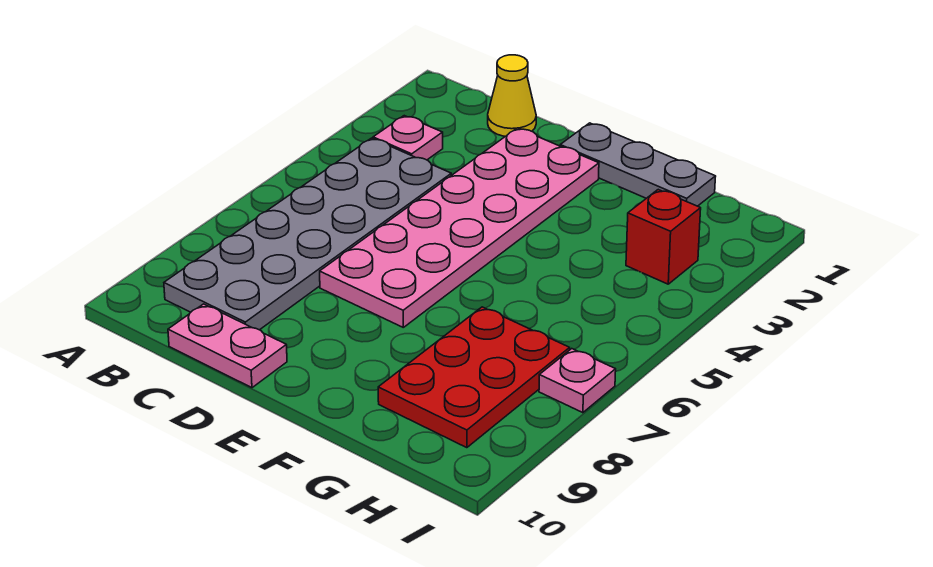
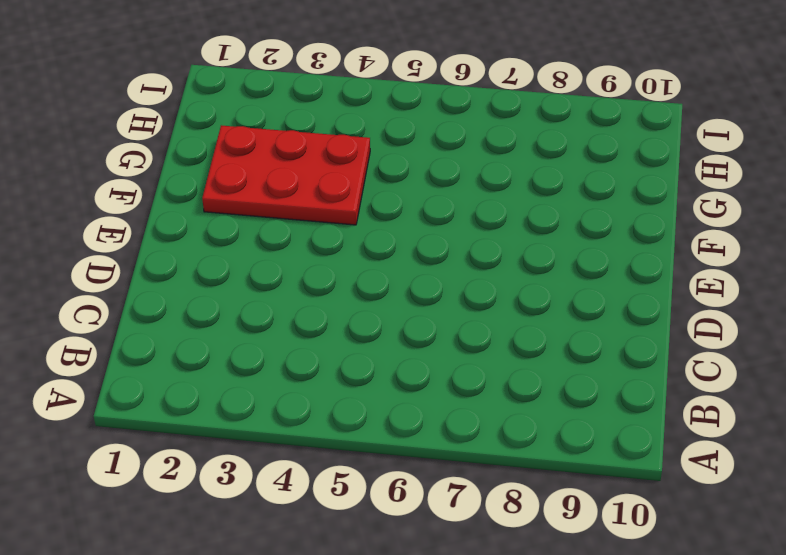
red 2x3 plate [202,125,370,225] -> red 2x3 plate moved to [378,307,570,448]
none -> pink 1x1 plate [373,116,443,160]
none -> grey 2x6 plate [164,138,451,330]

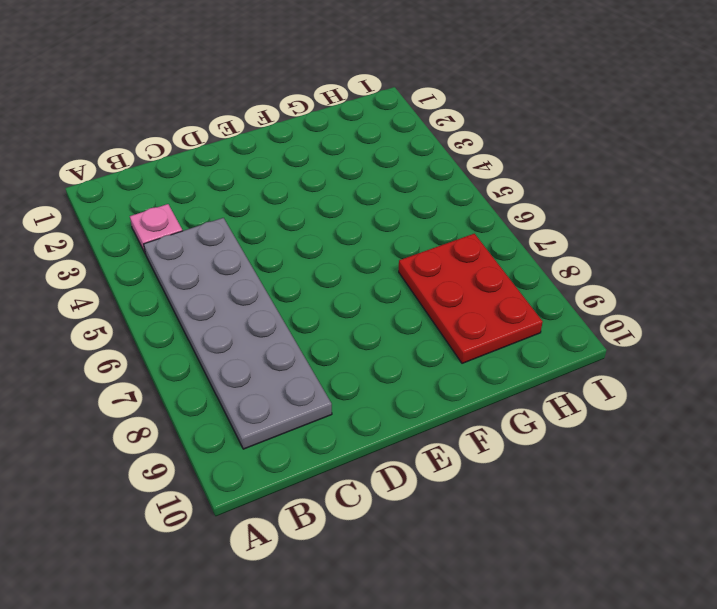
none -> yellow 1x1 cone [488,55,536,136]
none -> pink 1x2 plate [168,304,287,388]

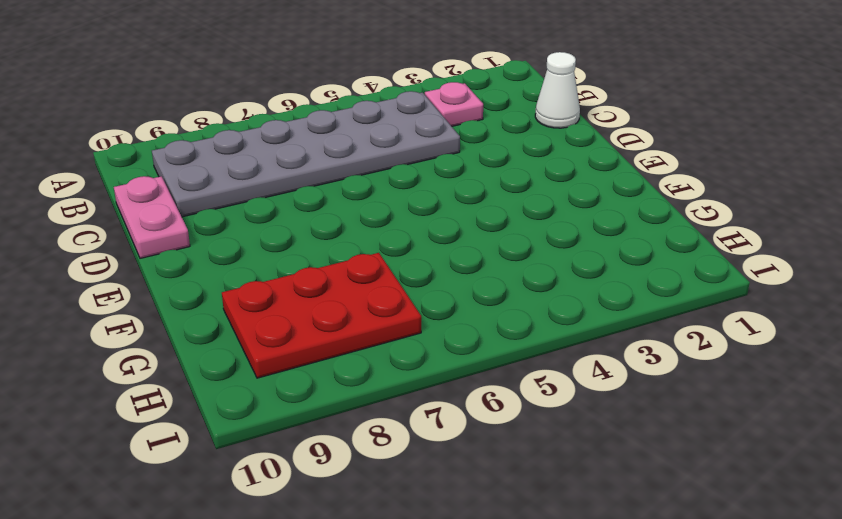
white 1x1 cone [535,52,580,128] -> yellow 1x1 cone [488,55,536,136]
none -> pink 2x6 plate [320,128,599,327]
none -> grey 1x3 plate [560,123,716,206]

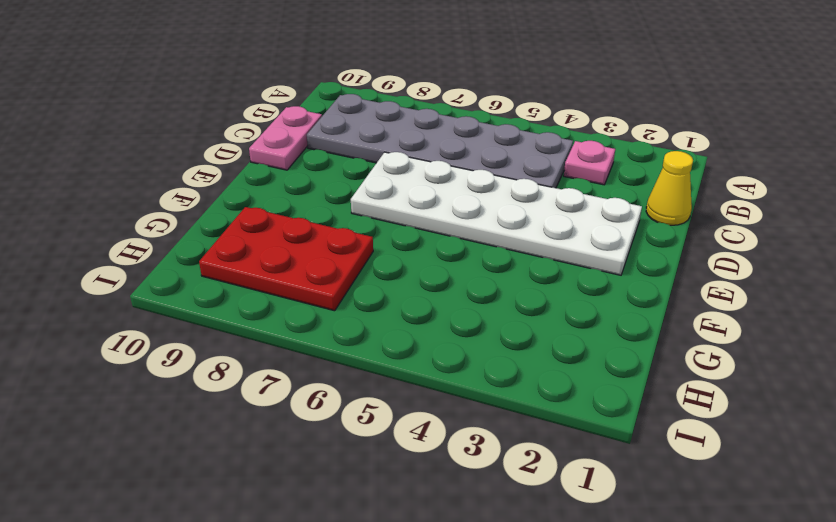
white 2x6 plate [351,152,642,275] -> pink 2x6 plate [320,128,599,327]
none -> grey 1x3 plate [560,123,716,206]
none -> red 1x1 brick [626,190,701,284]

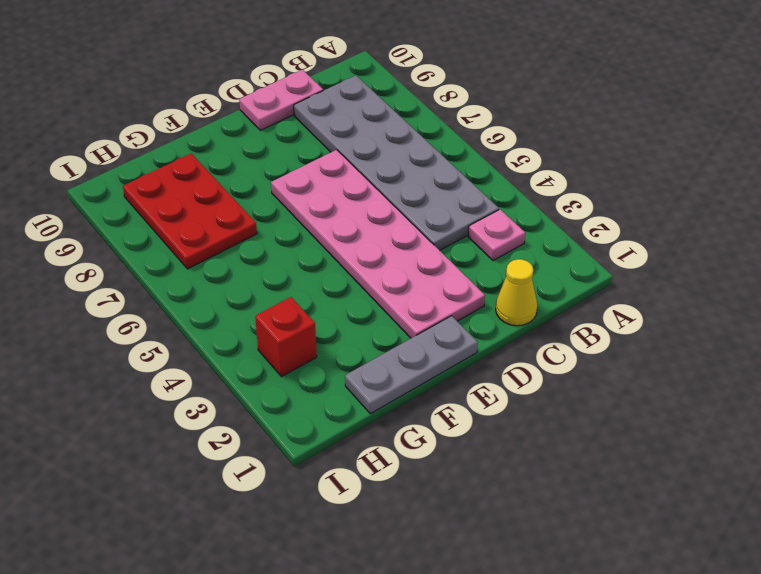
none -> pink 1x1 plate [539,349,616,413]

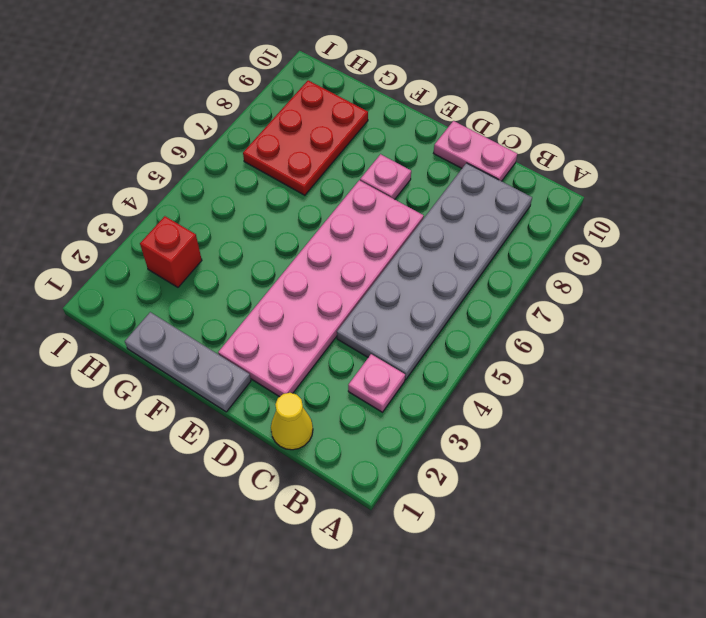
pink 1x1 plate [360,154,411,199] -> pink 1x1 plate moved to [539,349,616,413]

